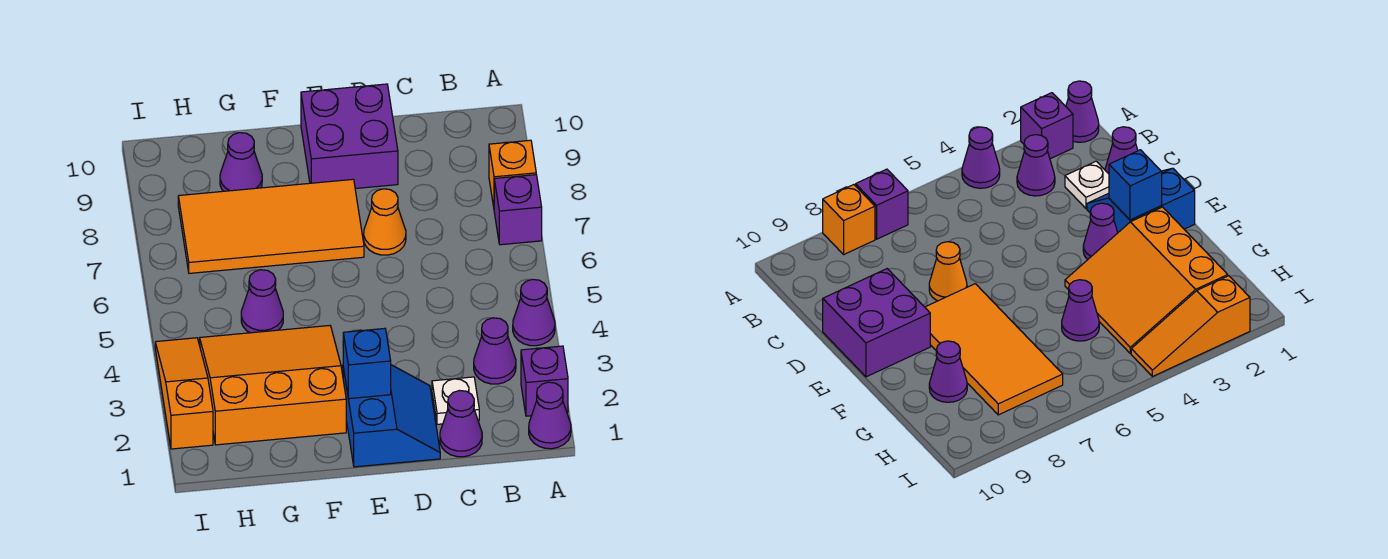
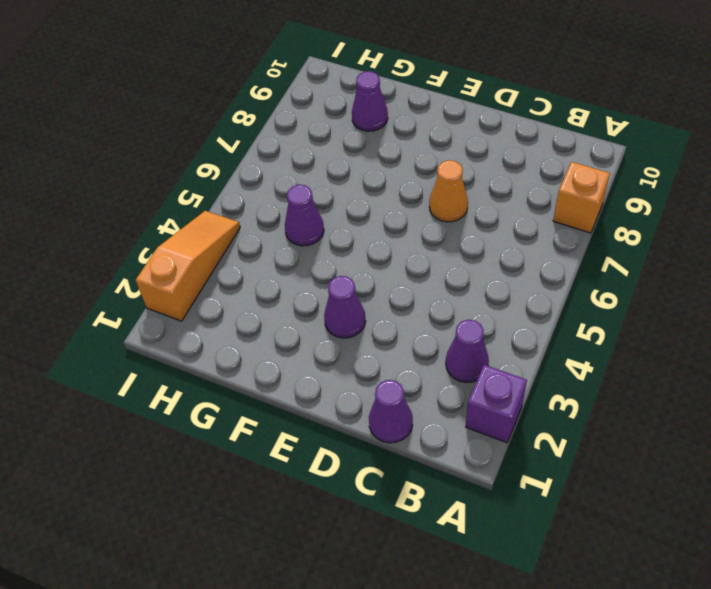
none -> purple 1x1 cone [529,382,571,449]
none -> purple 1x1 cone [513,279,555,346]
none -> purple 1x1 brick [494,175,542,245]

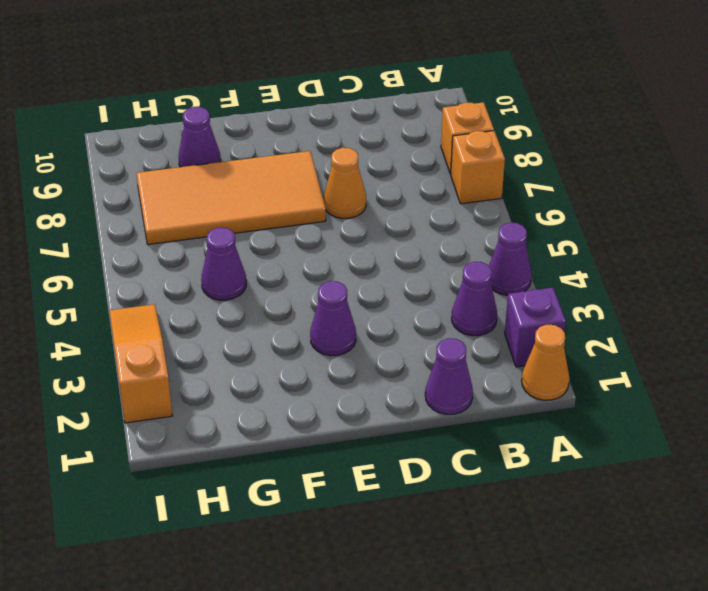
orange 1x1 cone [522,325,569,400] -> purple 1x1 cone [529,382,571,449]
orange 1x1 brick [451,131,505,204] -> purple 1x1 brick [494,175,542,245]
none -> white 1x1 plate [432,377,479,424]
none -> blue 2x2 slope [343,365,440,467]
none -> purple 2x2 brick [301,84,398,189]

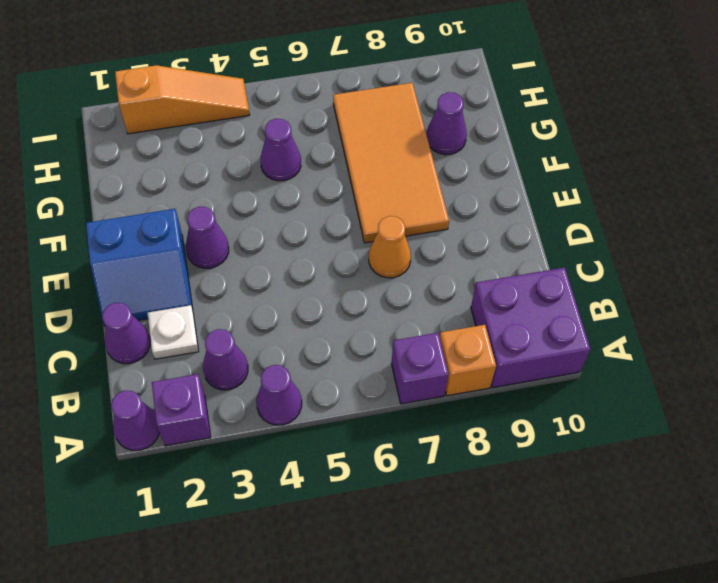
purple 2x2 brick [471,268,590,388] -> purple 2x2 brick moved to [301,84,398,189]
none -> orange 3x3 slope [200,326,346,445]
none -> blue 1x1 brick [343,328,391,399]

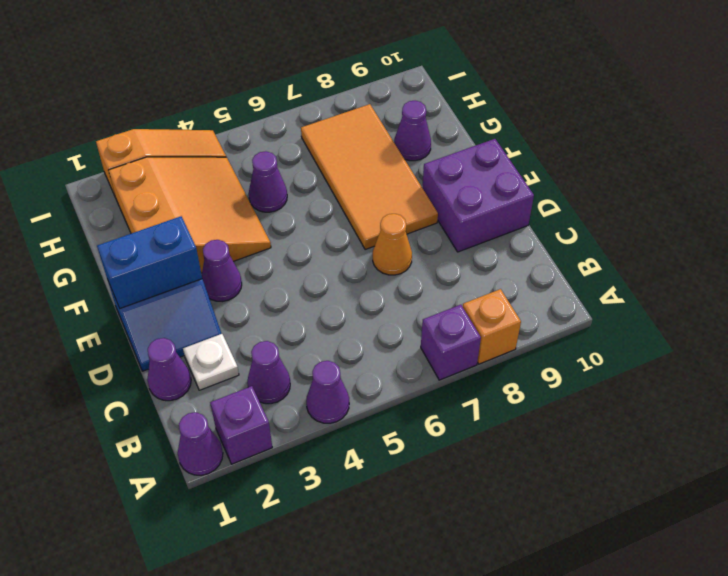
blue 1x2 brick [97,216,202,308] -> blue 1x1 brick [343,328,391,399]

